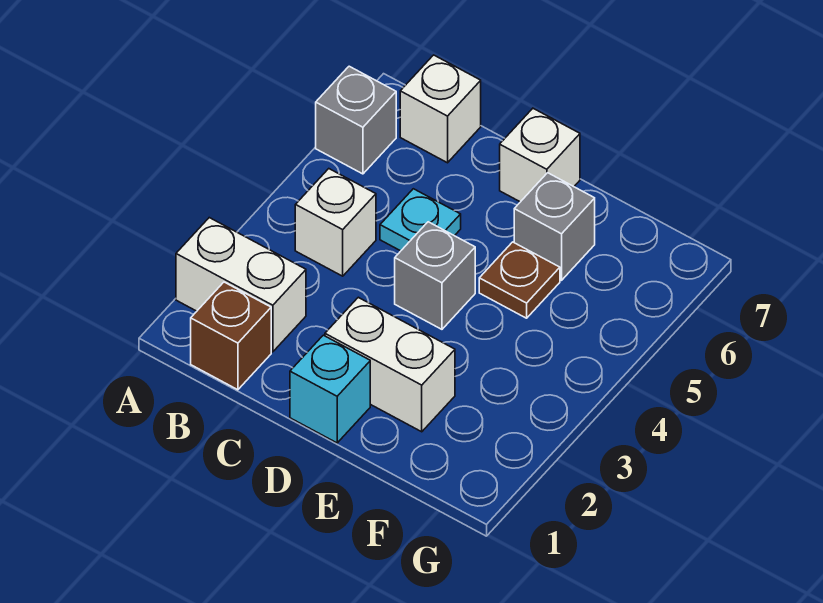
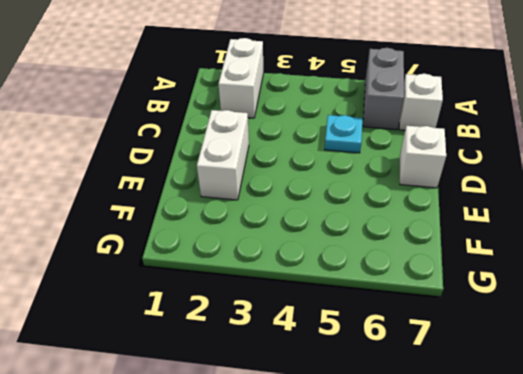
grey 1x2 brick [363,48,404,130] -> grey 1x1 brick [316,66,396,174]
none -> brown 1x1 brick [191,282,271,390]
none -> white 1x1 brick [295,169,376,276]
none -> cyan 1x1 brick [290,335,370,443]

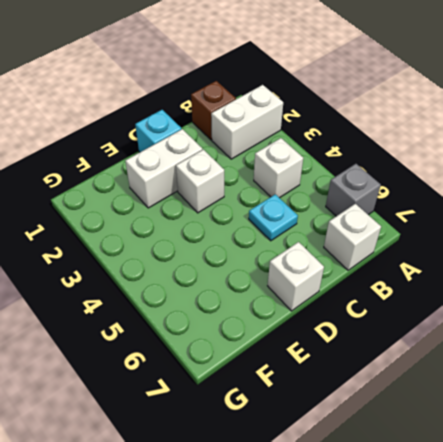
white 1x1 brick [176,150,224,213] -> none
none -> grey 1x1 brick [395,222,475,329]
none -> brown 1x1 plate [479,242,560,318]
none -> grey 1x1 brick [514,173,595,280]

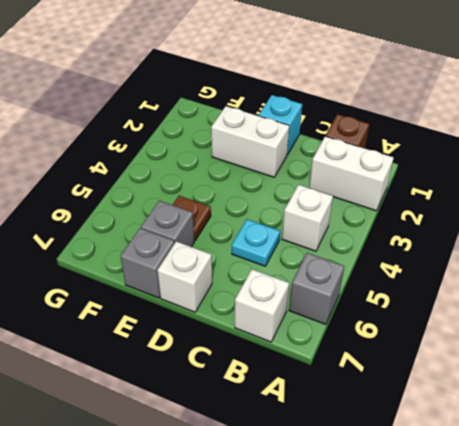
grey 1x1 brick [120,228,175,298] -> grey 1x1 brick moved to [395,222,475,329]

